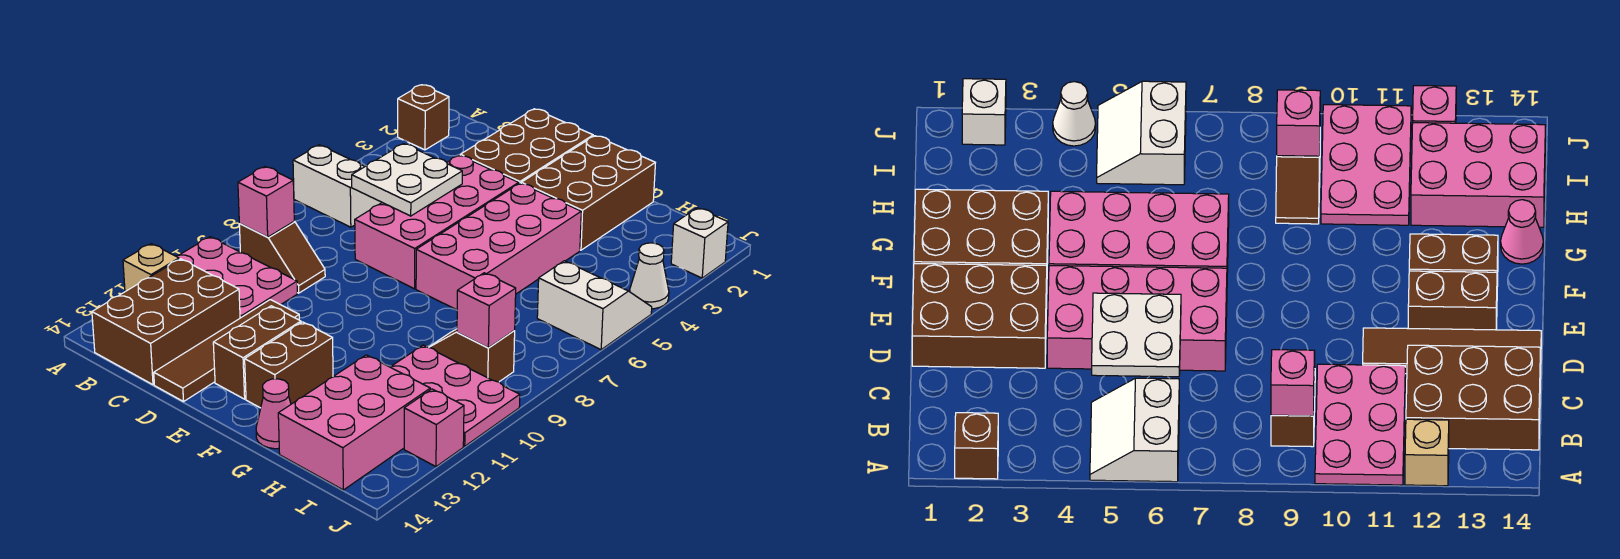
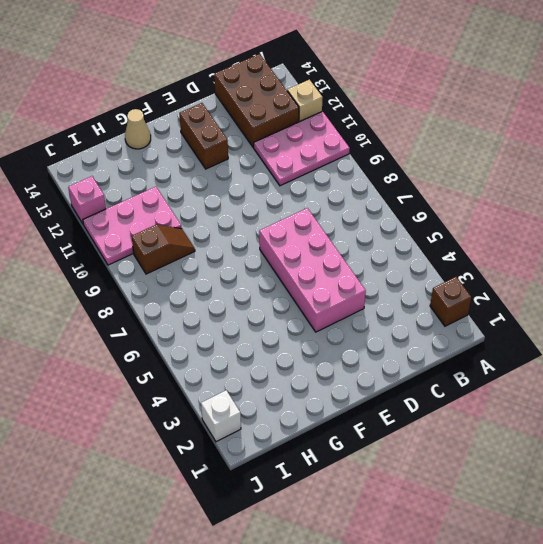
tan 1x1 cone [125,109,151,149] -> pink 1x1 cone [256,379,291,449]
none -> white 2x2 slope [293,145,382,227]
none -> brown 1x2 slope [239,222,325,293]
none -> brown 2x3 brick [460,109,593,184]

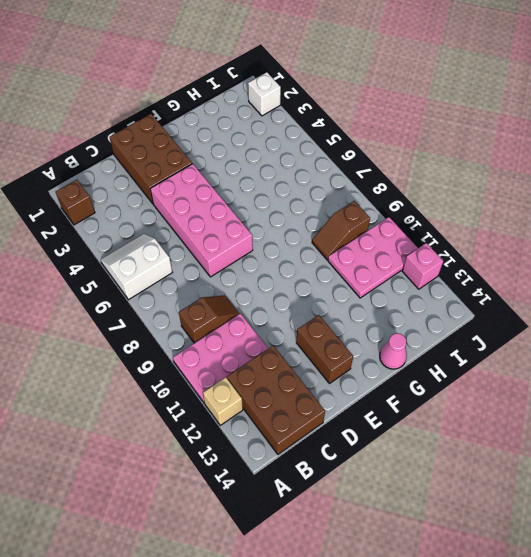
none -> brown 1x4 tile [154,300,299,402]
none -> brown 2x3 brick [521,136,655,250]
none -> pink 2x4 brick [416,183,581,310]

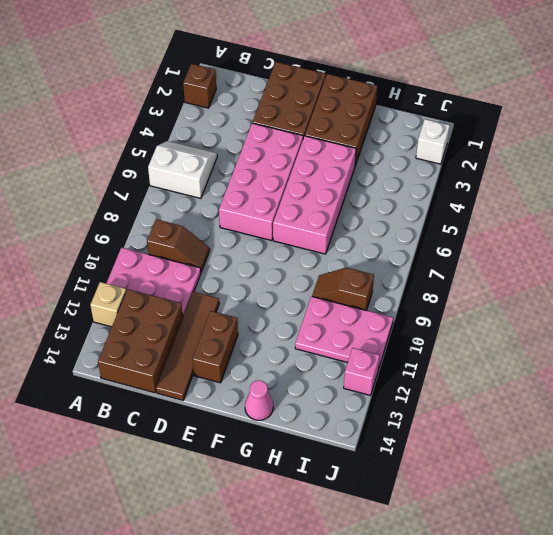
none -> brown 1x2 brick [245,322,333,408]
none -> pink 2x3 brick [278,355,430,490]
none -> white 2x2 slope [537,261,652,350]

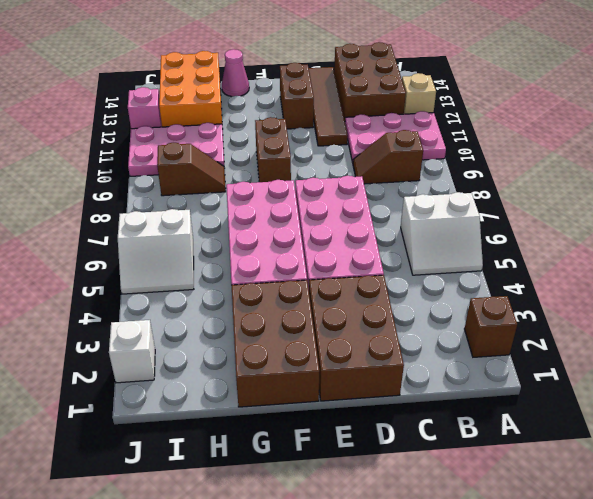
brown 1x2 brick [255,117,291,182] -> brown 1x2 brick moved to [245,322,333,408]
orange 2x3 brick [159,51,222,127] -> pink 2x3 brick [278,355,430,490]
none -> white 1x1 cone [630,243,669,309]
none -> pink 1x1 brick [238,167,294,237]
none -> white 2x2 plate [352,144,462,216]

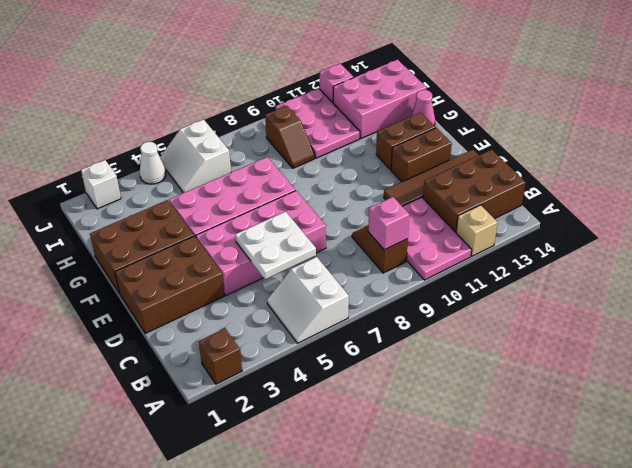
none -> pink 1x1 brick [457,273,516,348]

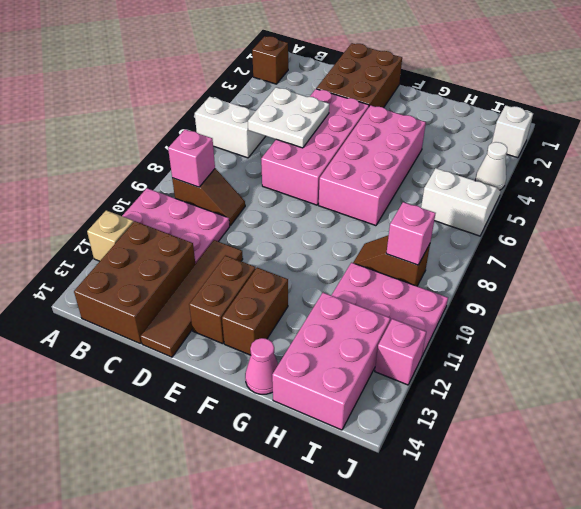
none -> brown 2x3 brick [521,136,655,250]

